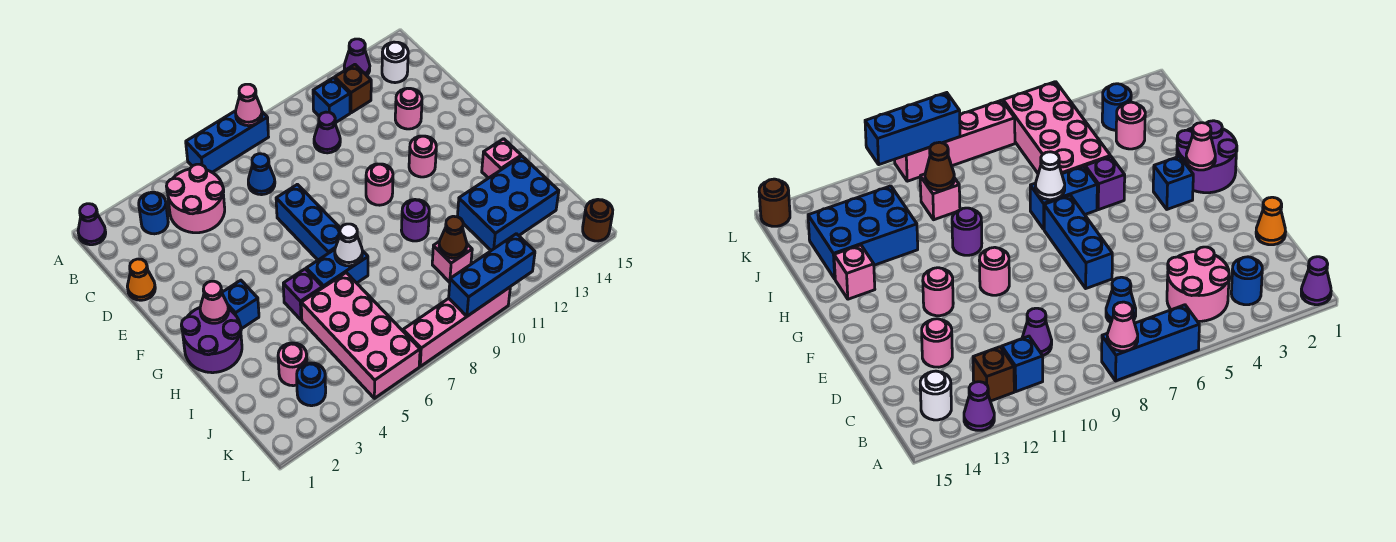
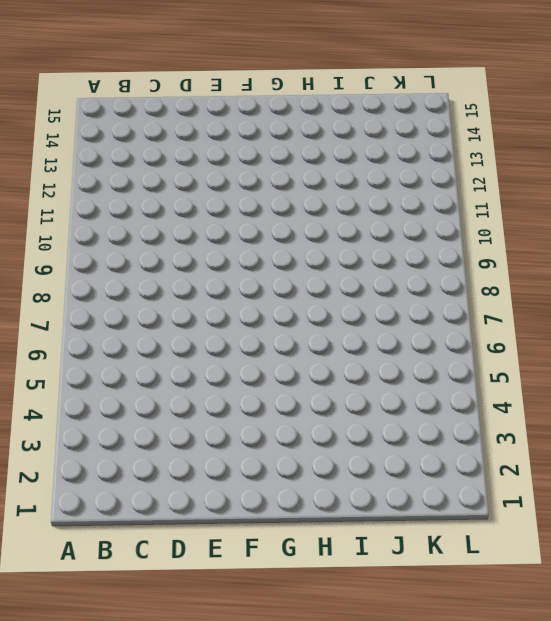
none -> purple 1x1 cone [78,204,106,245]
none -> blue 1x3 brick [186,111,268,172]
none -> purple 1x1 cone [344,39,370,75]
none -> blue 1x1 round brick [139,192,168,234]

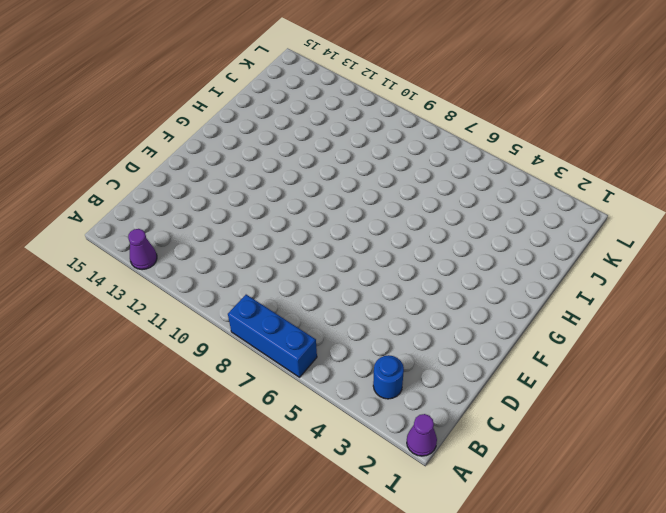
none -> pink 2x2 round brick [166,164,225,233]
none -> blue 1x1 brick [313,78,350,123]
none -> brown 1x1 brick [335,65,371,113]
none -> white 1x1 round brick [382,42,408,83]

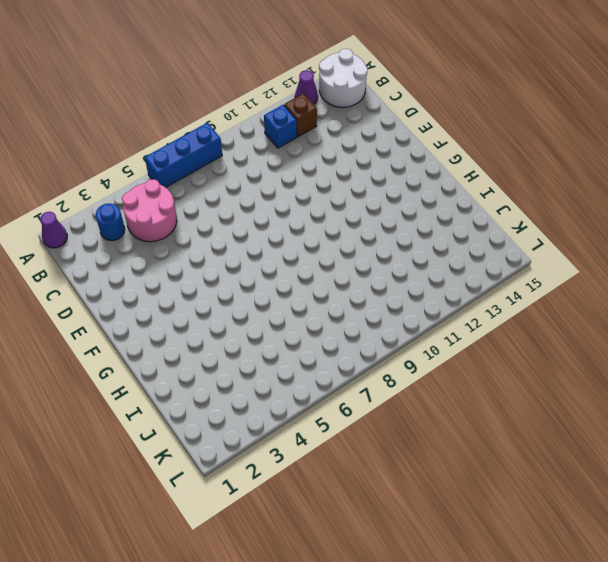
white 2x2 round brick [319,49,368,107] -> white 1x1 round brick [382,42,408,83]
none -> blue 1x1 cone [248,154,275,195]
none -> purple 1x1 cone [314,112,340,153]
none -> orange 1x1 cone [127,259,155,300]
none -> pink 1x1 round brick [395,88,422,129]

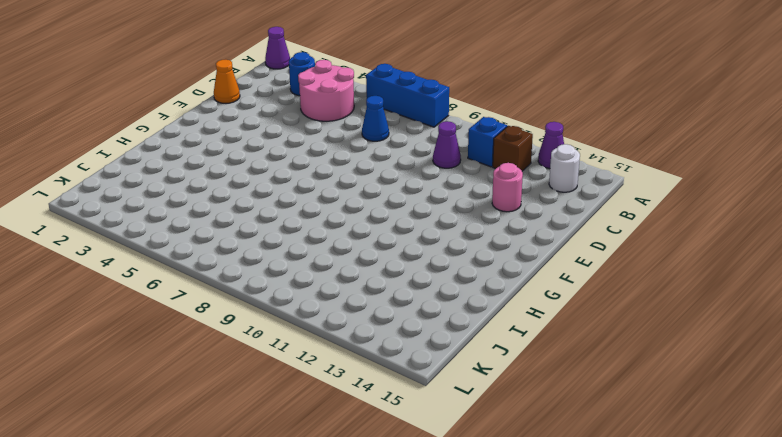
none -> blue 1x3 brick [276,184,340,260]
none -> pink 1x1 round brick [366,164,393,205]
none -> pink 1x1 round brick [409,136,436,177]
none -> purple 2x2 round brick [181,308,242,373]

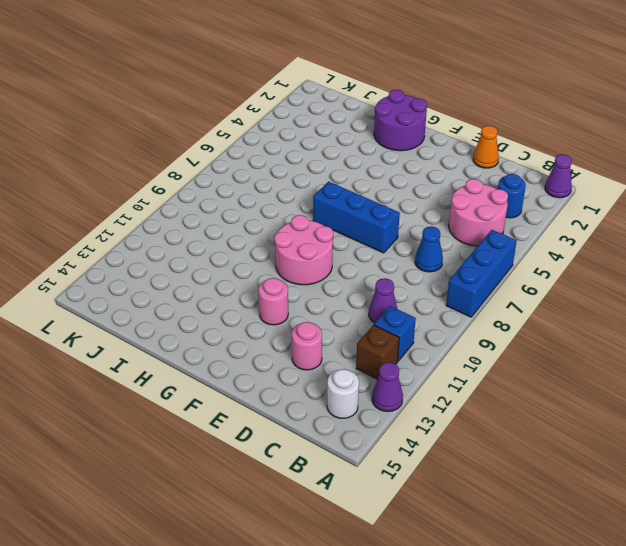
pink 2x2 round brick [274,215,333,285] -> pink 1x1 round brick [366,164,393,205]
none -> blue 1x1 brick [222,280,259,329]
none -> purple 1x1 brick [283,269,322,320]
none -> blue 1x2 brick [306,249,368,288]
none -> purple 1x1 round brick [401,200,429,241]

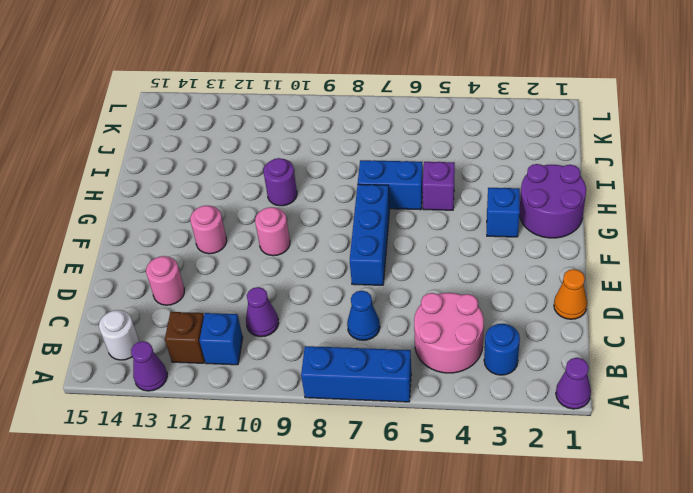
none -> pink 1x1 brick [482,139,521,178]
none -> pink 2x4 brick [301,273,420,398]
none -> blue 2x3 brick [457,156,559,250]
none -> pink 1x1 round brick [278,343,307,386]

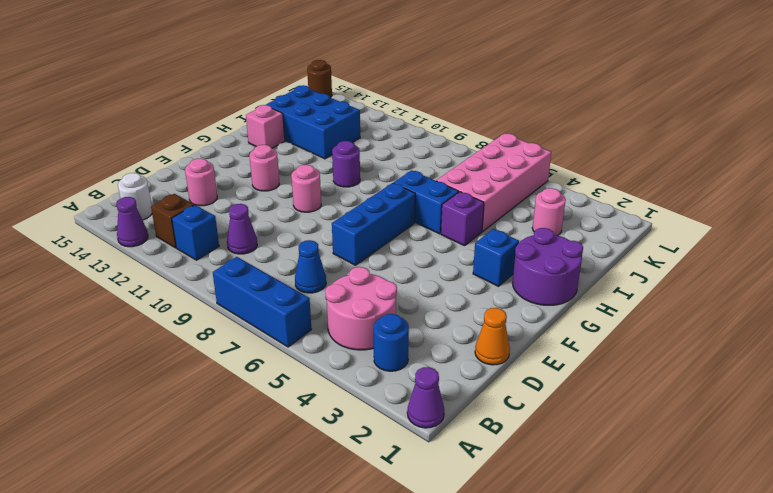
none -> pink 1x1 brick [432,241,472,282]
none -> blue 1x1 round brick [297,363,326,406]
none -> pink 1x4 brick [403,287,510,366]
none -> pink 1x1 cone [236,84,262,126]

